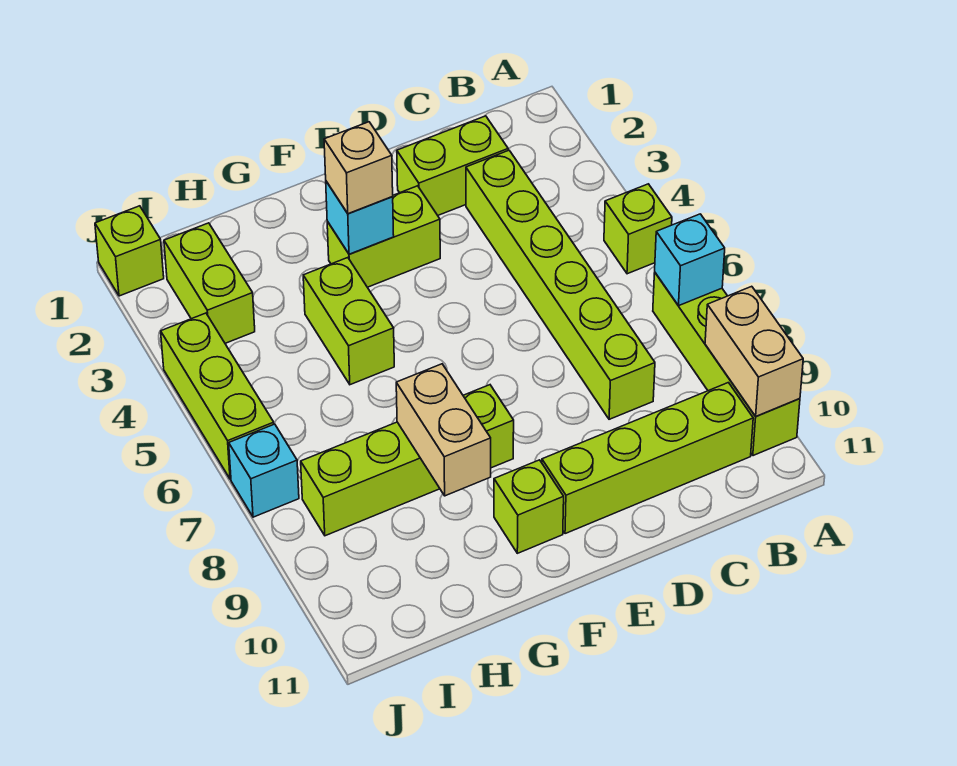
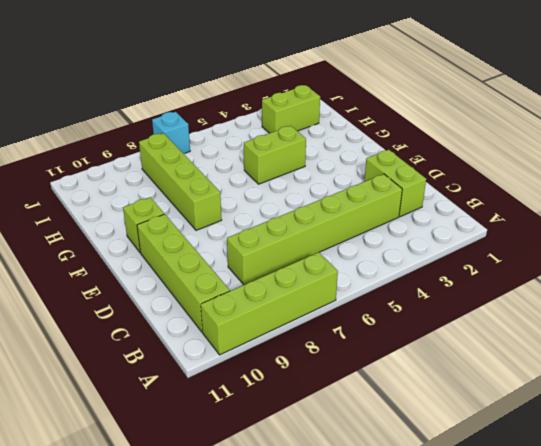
none -> lime 1x1 brick [604,184,672,274]
none -> lime 1x2 brick [327,186,440,287]
none -> lime 1x1 brick [95,206,164,296]

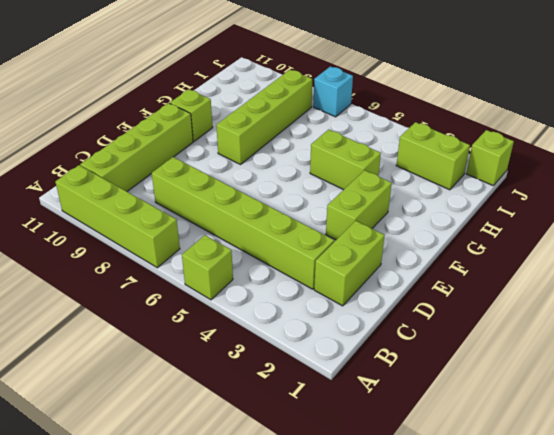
none -> lime 1x3 brick [161,313,274,479]
none -> cyan 1x1 brick [655,214,725,306]
none -> tan 1x2 brick [705,286,803,416]

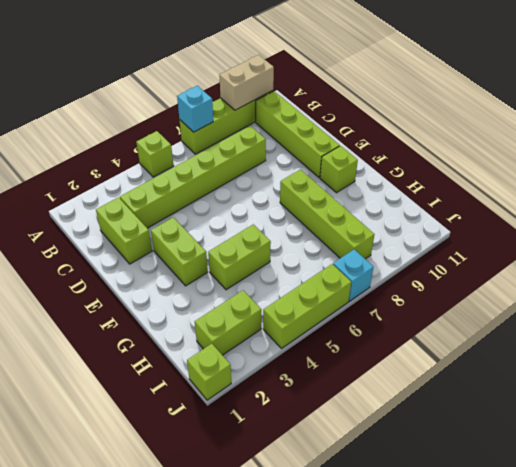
none -> cyan 1x1 brick [326,181,394,254]
none -> tan 1x2 brick [396,364,491,496]
none -> tan 1x1 brick [324,122,393,214]

